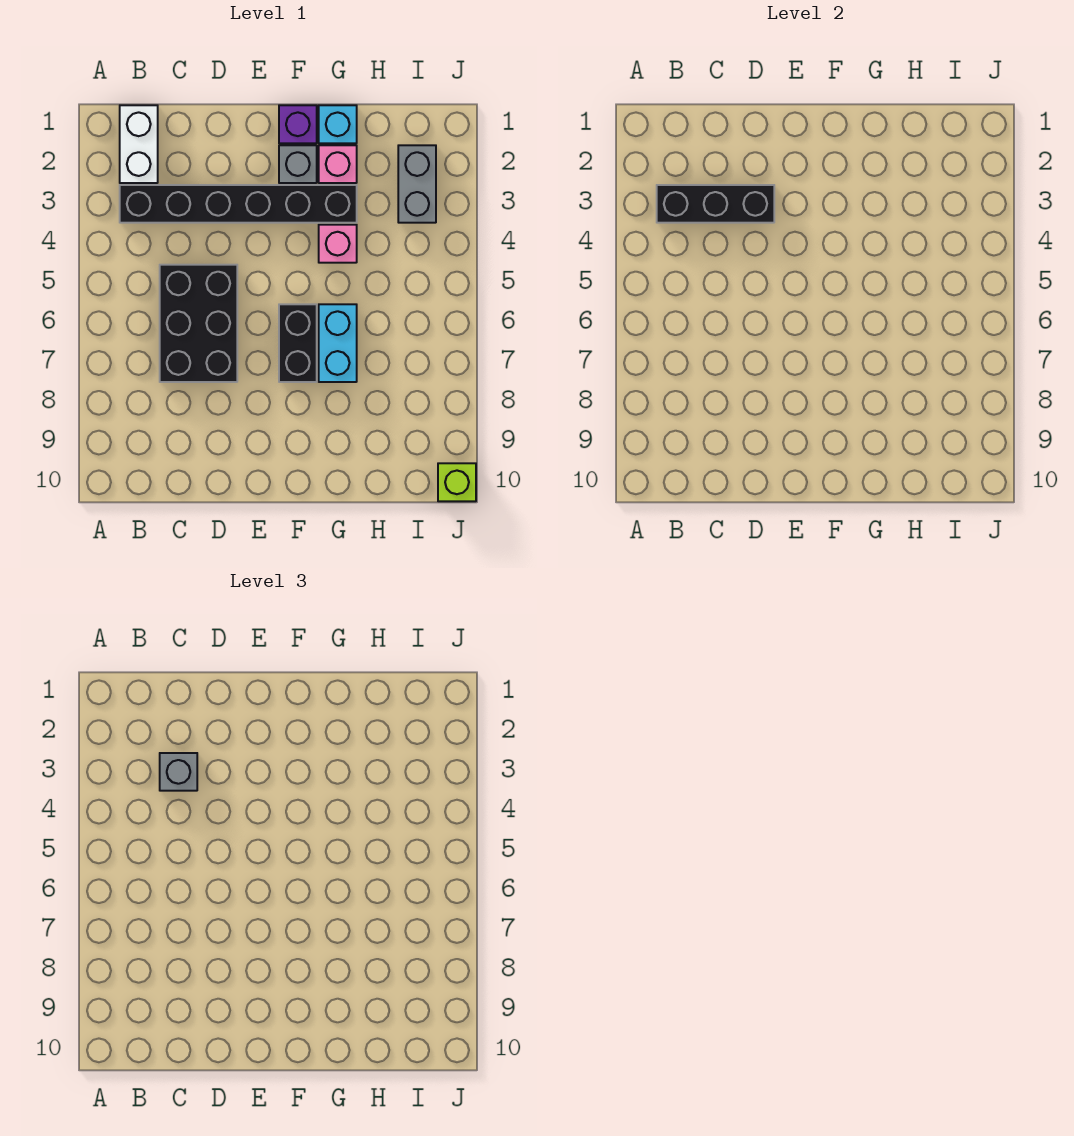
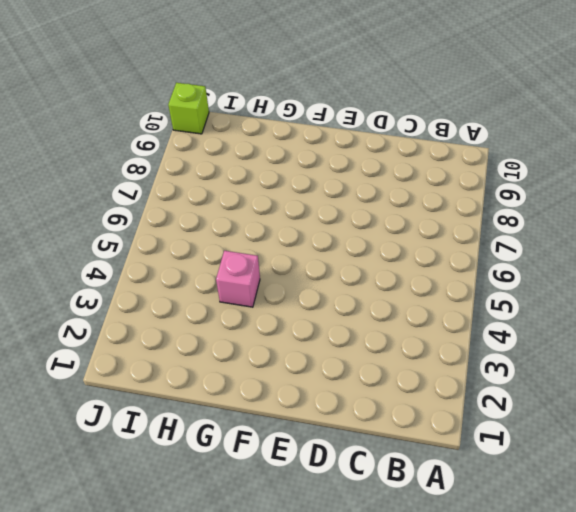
none -> white 1x2 brick [120,105,158,183]
none -> black 1x6 brick [120,185,357,223]
none -> black 2x3 brick [160,265,237,382]

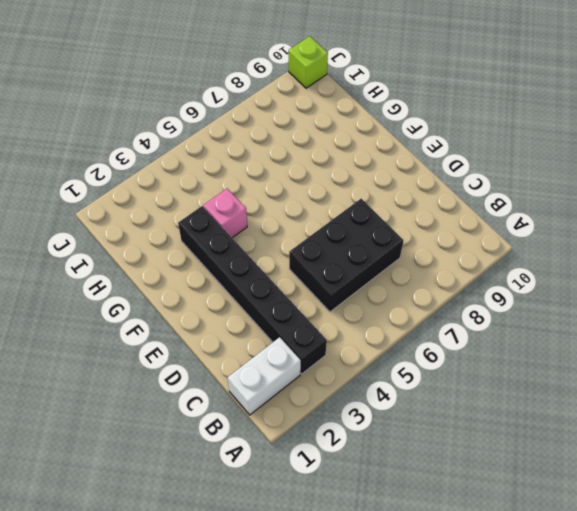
none -> purple 1x1 brick [279,105,317,143]
none -> grey 1x1 brick [279,145,317,183]
none -> black 1x2 brick [279,304,317,382]

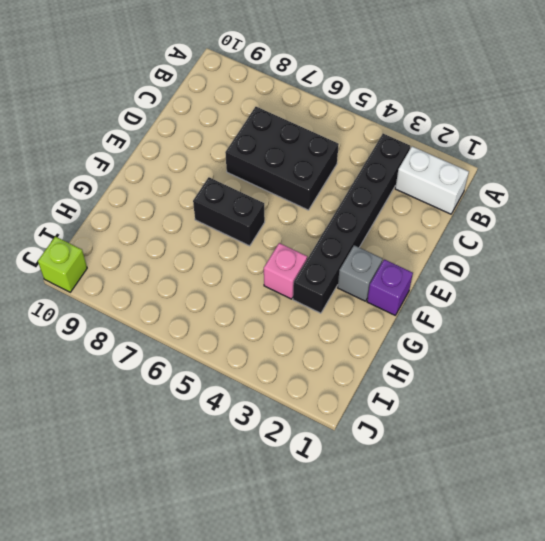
none -> cyan 1x1 brick [319,105,357,143]
none -> pink 1x1 brick [319,145,357,183]
none -> cyan 1x2 brick [319,304,357,382]

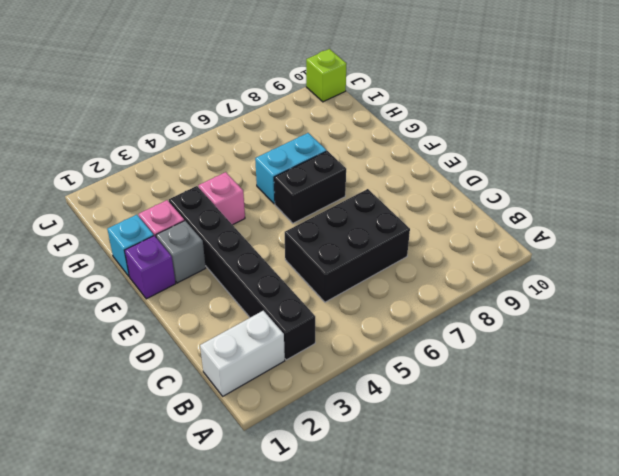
none -> grey 1x2 brick [398,145,436,223]
none -> black 1x3 brick [657,185,774,223]
none -> grey 1x1 brick [160,753,197,791]

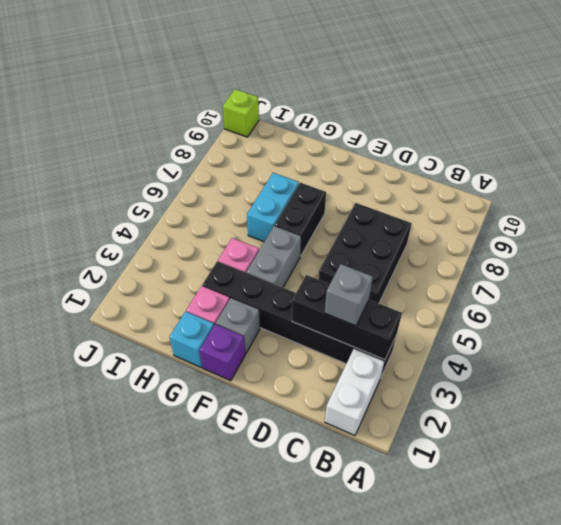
grey 1x2 brick [247,226,301,288] -> grey 1x2 brick moved to [398,145,436,223]

